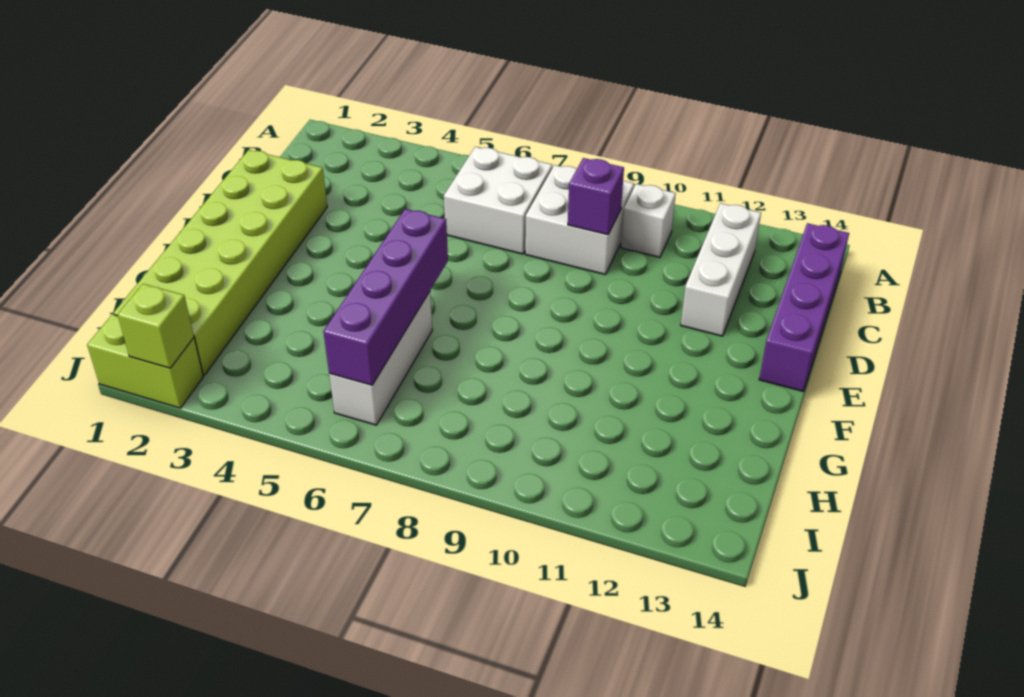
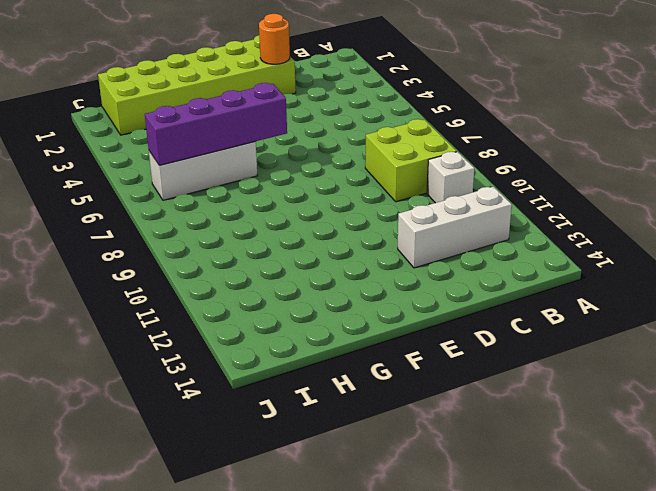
lime 2x2 brick [365,119,457,202] -> white 2x2 brick [525,165,634,275]
orange 1x1 round brick [259,14,290,64] -> none
none -> white 2x2 brick [444,147,552,254]
none -> purple 1x4 brick [759,223,849,391]

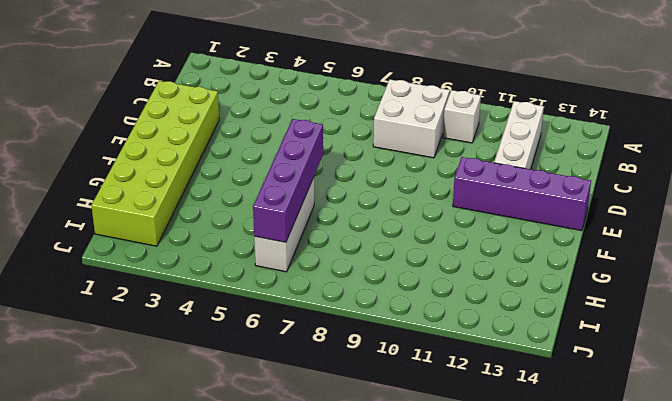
purple 1x4 brick [453,157,591,231] -> purple 1x4 brick turned to [759,223,849,391]
none -> white 2x2 brick [444,147,552,254]
none -> lime 1x2 brick [87,314,203,408]

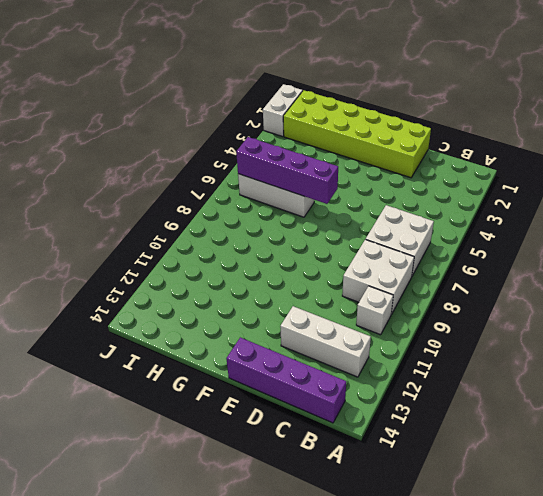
white 1x2 brick [263,84,303,137] -> lime 1x2 brick [87,314,203,408]
none -> purple 1x1 brick [568,158,624,235]
none -> lime 1x1 brick [118,284,194,368]

